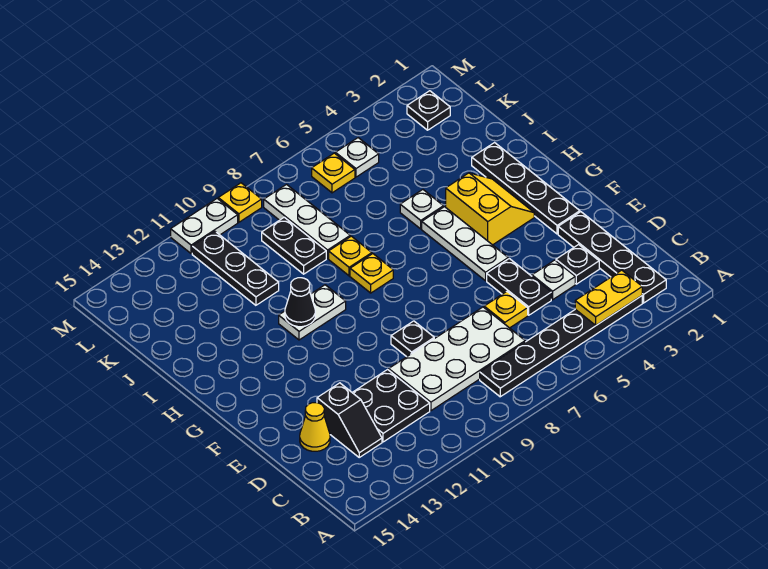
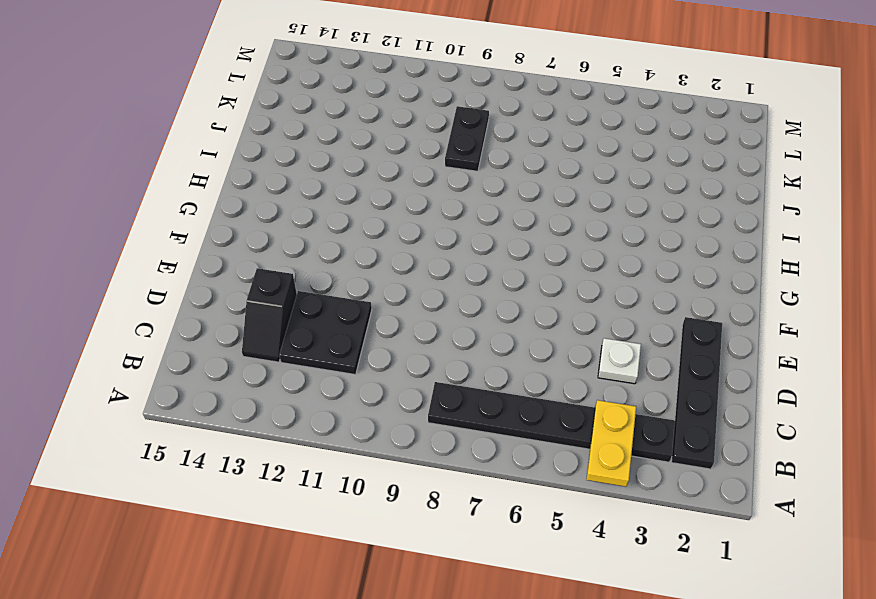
yellow 1x2 plate [586,400,636,487] -> yellow 1x2 plate turned to [575,270,642,325]
none -> white 2x4 plate [389,307,525,411]
none -> black 1x1 plate [556,245,599,284]
none -> black 1x2 plate [487,259,551,315]

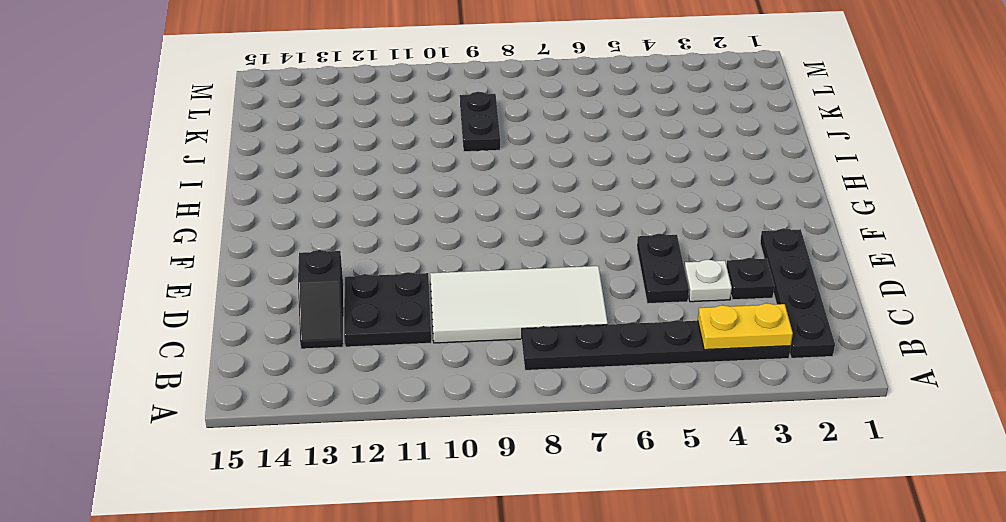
white 2x4 tile [430,266,608,343] -> white 2x4 plate [389,307,525,411]
none -> yellow 1x1 plate [484,292,528,328]
none -> yellow 1x1 cone [300,403,330,451]
none -> black 1x1 plate [391,321,434,357]

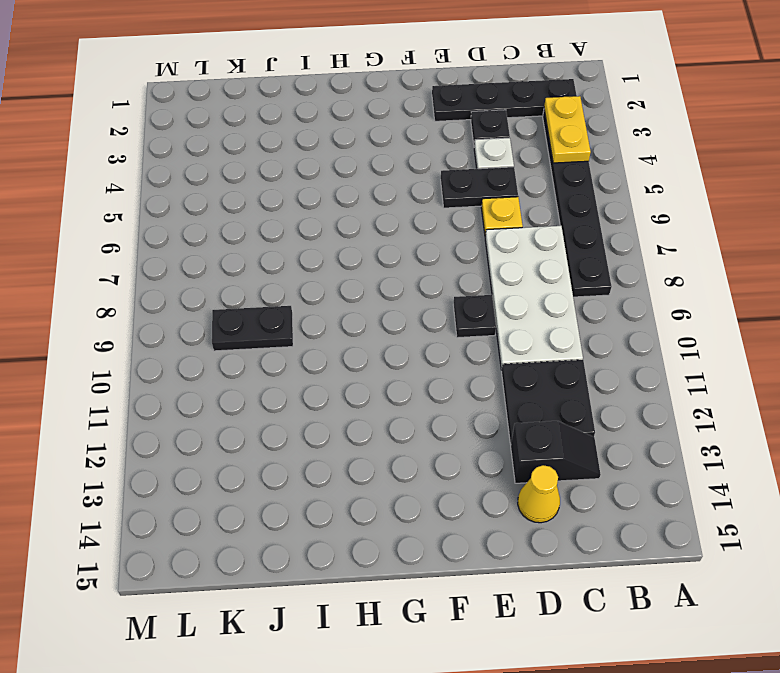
none -> black 1x4 plate [472,143,580,234]
none -> white 1x3 plate [422,207,508,281]
none -> yellow 2x2 slope [446,173,534,245]

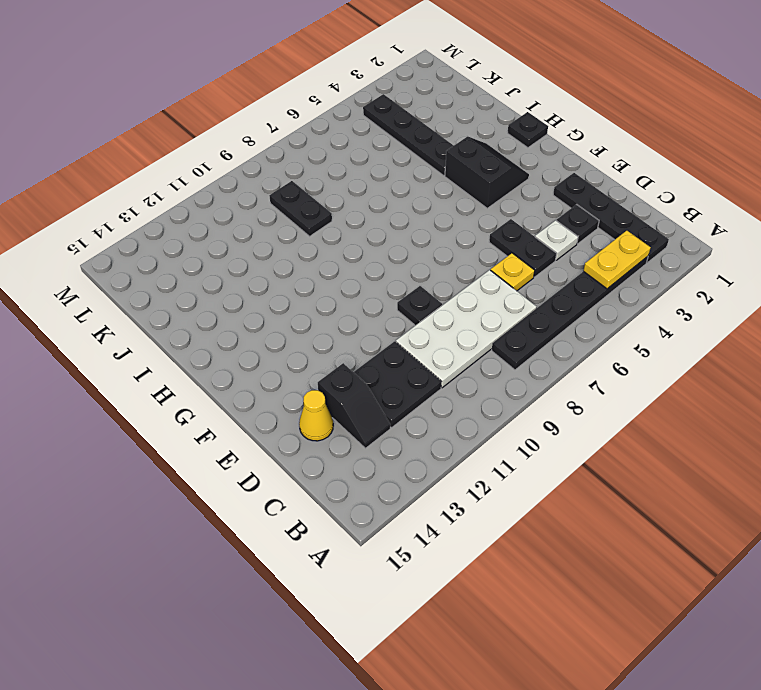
black 2x2 slope [445,136,529,208] -> yellow 2x2 slope [446,173,534,245]
black 1x1 plate [508,112,548,148] -> black 1x1 plate moved to [407,91,450,130]
black 1x4 plate [363,94,454,176] -> black 1x4 plate moved to [472,143,580,234]
none -> white 1x3 plate [422,207,508,281]
none -> yellow 1x1 plate [350,254,393,293]
none -> white 1x2 plate [279,285,346,340]

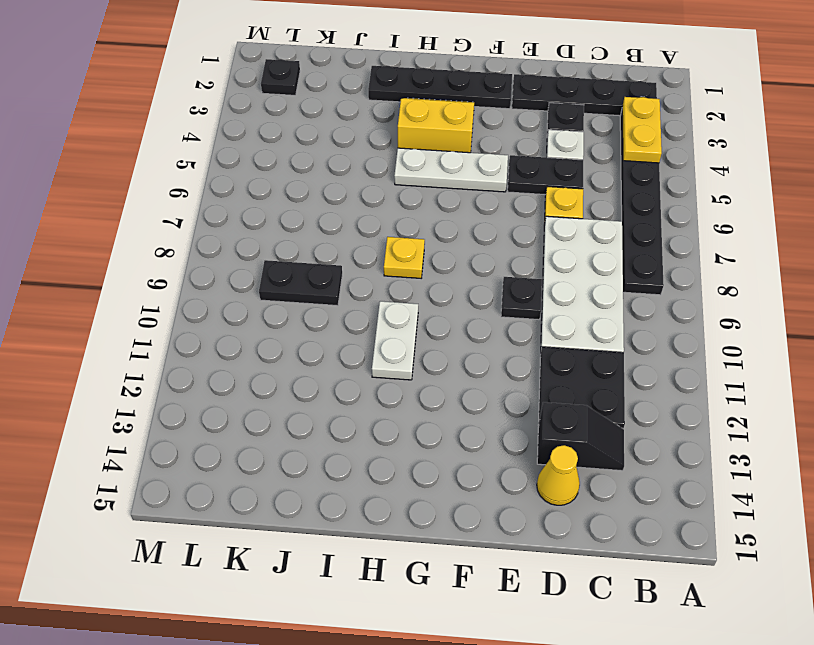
none -> white 1x1 plate [400,190,443,229]
none -> yellow 1x1 plate [329,236,372,276]
none -> white 1x3 plate [264,185,350,258]

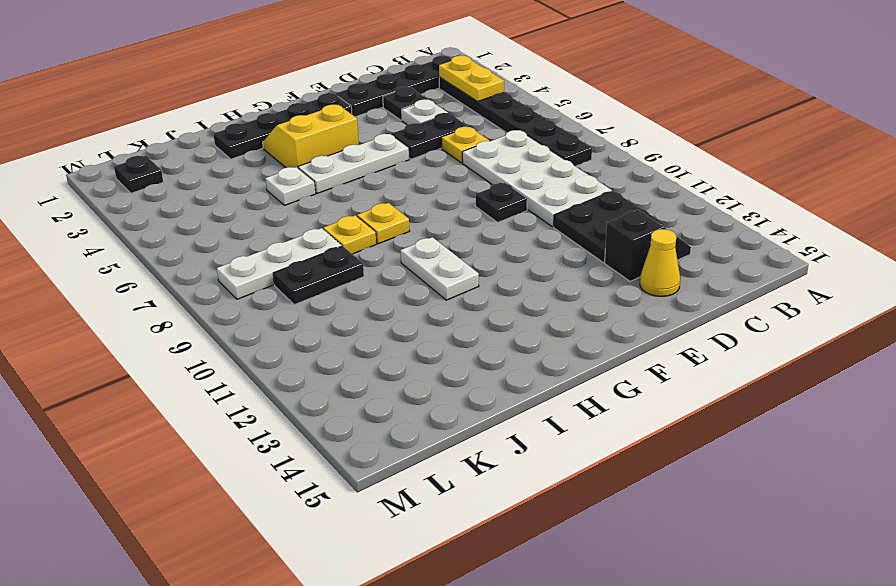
none -> black 1x3 plate [192,231,279,305]
none -> white 1x1 plate [335,138,379,177]
none -> yellow 1x1 plate [312,153,355,193]

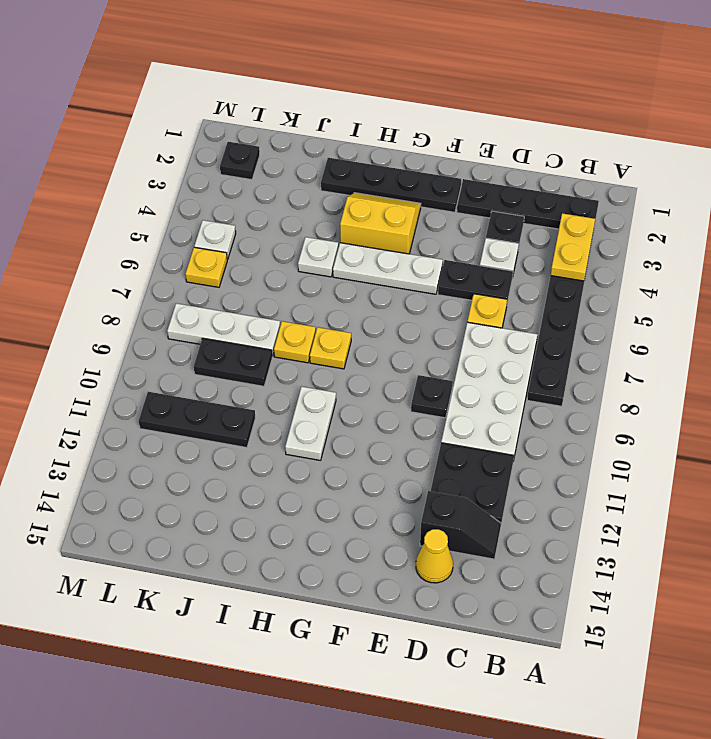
none -> yellow 1x1 plate [218,183,262,222]
none -> white 1x2 plate [171,199,238,254]
none -> black 1x1 cone [285,278,315,327]

